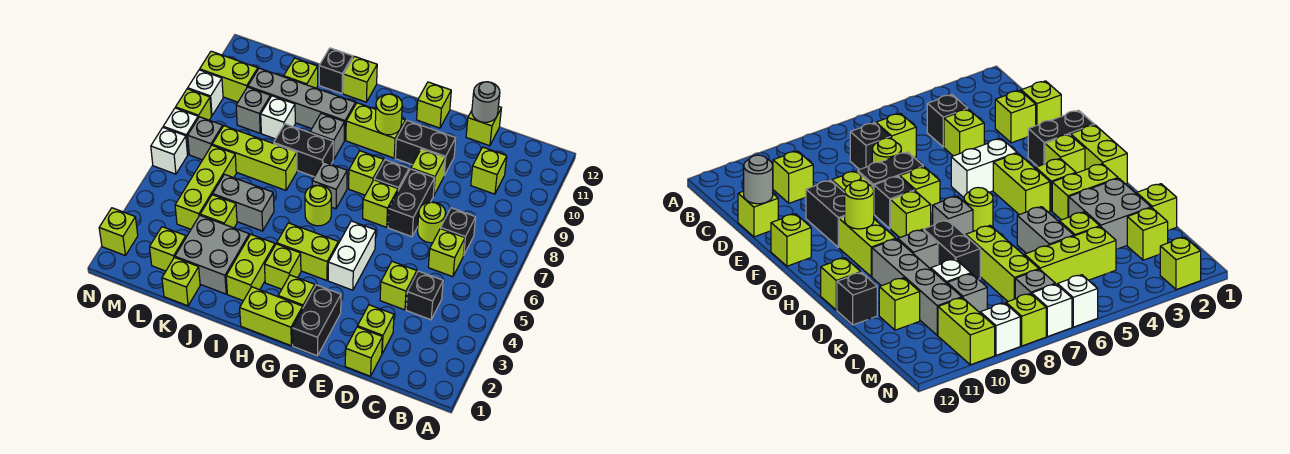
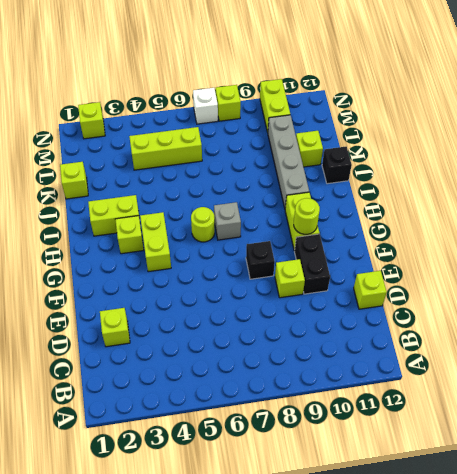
none -> black 1x1 brick [406,271,443,320]
none -> lime 1x1 brick [428,229,465,277]
none -> black 1x1 brick [441,208,476,256]
none -> lime 1x1 brick [471,147,507,194]

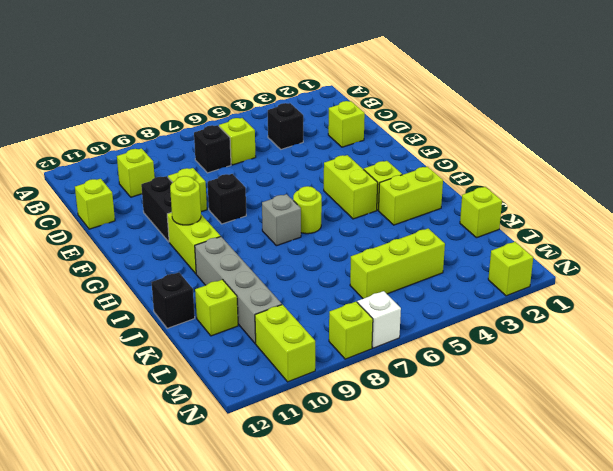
none -> lime 1x1 brick [345,327,382,376]
none -> lime 1x1 brick [380,262,417,310]
none -> lime 1x1 round brick [418,202,446,243]
none -> black 1x2 brick [388,169,435,237]

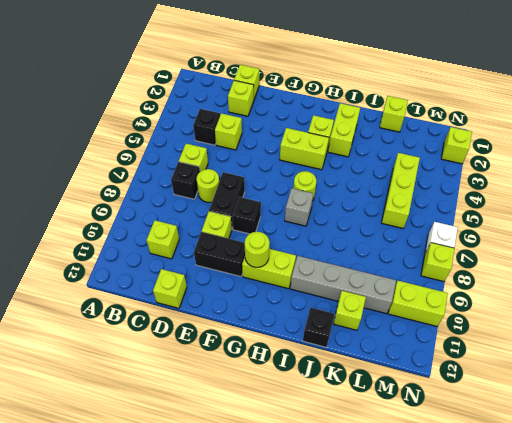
none -> black 1x2 brick [292,285,341,356]
none -> white 1x2 brick [328,221,376,290]
none -> lime 1x1 brick [363,180,398,227]
none -> lime 1x1 brick [417,82,451,128]

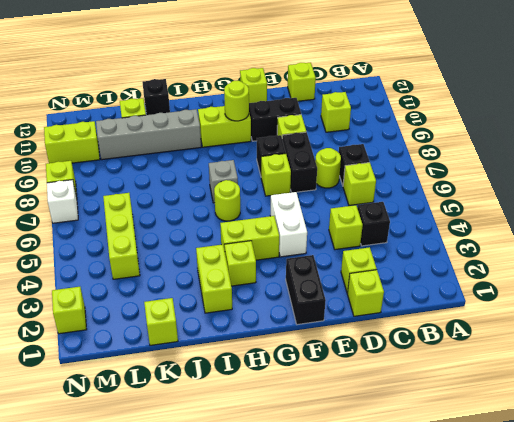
none -> lime 1x2 brick [240,287,303,346]
none -> lime 1x1 brick [278,275,315,307]
none -> lime 1x1 brick [349,151,384,195]
none -> black 1x2 brick [274,124,333,177]

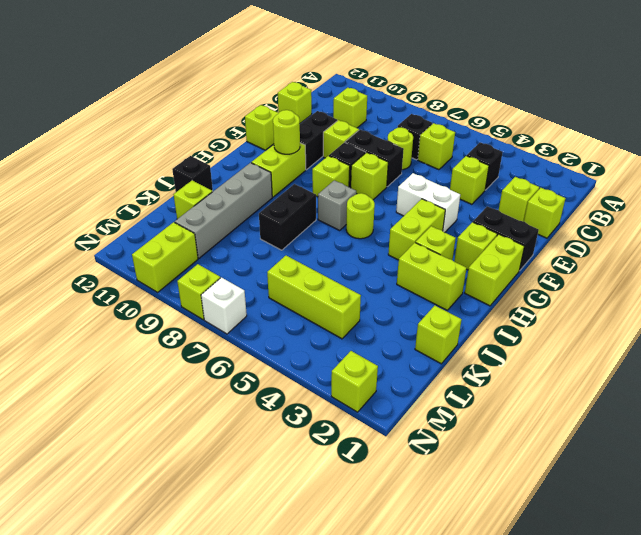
none -> grey 1x1 brick [310,113,344,160]
none -> lime 1x1 brick [343,56,377,102]
none -> grey 2x2 brick [175,215,249,294]
none -> grey 1x2 brick [213,174,274,231]

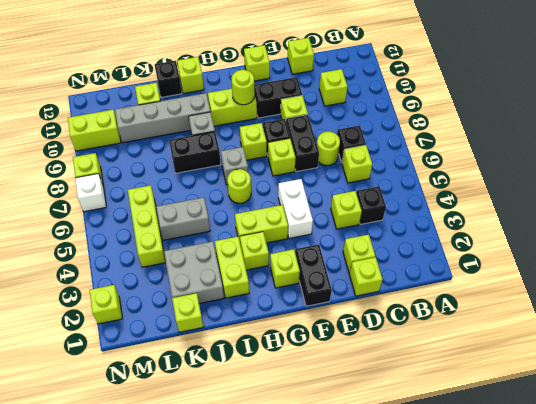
none -> lime 1x2 brick [240,287,303,346]
none -> lime 1x3 brick [212,126,297,190]
none -> lime 1x1 brick [200,195,237,228]
none -> white 1x1 brick [261,96,295,139]

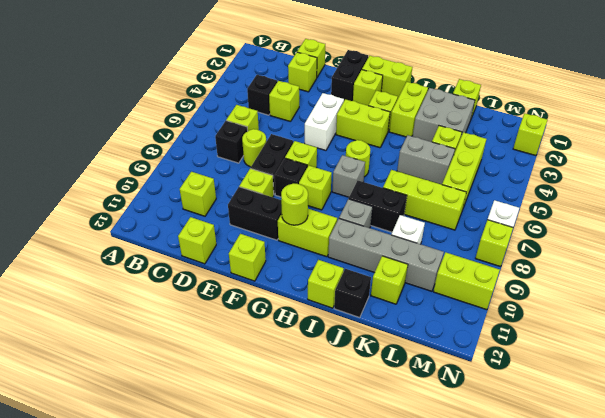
none -> lime 1x1 brick [150,227,186,271]
none -> grey 1x1 brick [236,87,271,133]
none -> grey 1x1 brick [188,117,223,160]
none -> white 1x1 brick [151,128,188,174]

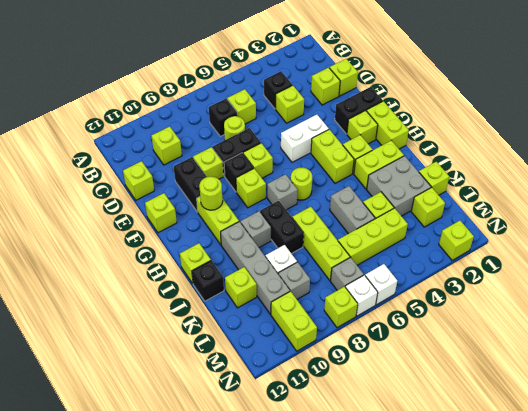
none -> white 1x1 brick [188,70,223,116]
none -> grey 1x1 round brick [472,82,500,122]

